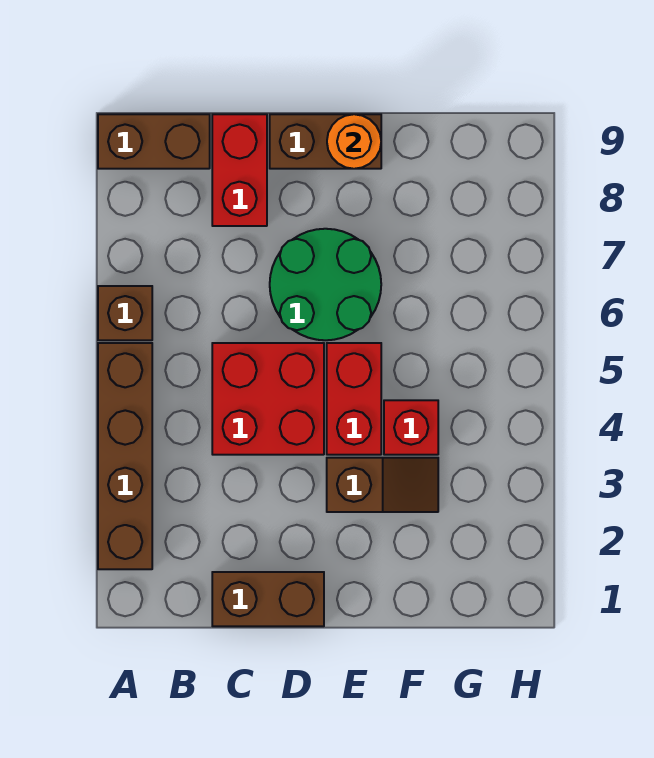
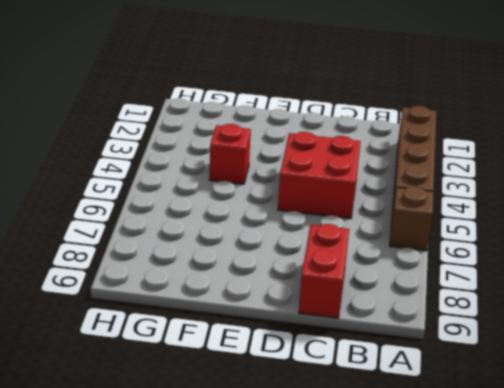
none -> brown 1x2 brick [98,114,210,169]
none -> brown 1x2 brick [212,572,324,626]
none -> green 2x2 round brick [270,229,381,340]

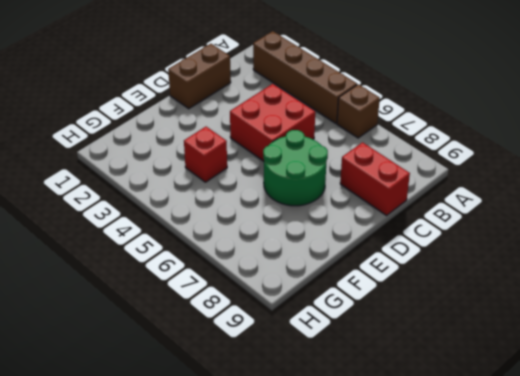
none -> brown 1x2 brick [98,114,210,169]
none -> brown 1x2 brick [270,114,381,169]
none -> brown 1x2 slope [327,458,438,512]

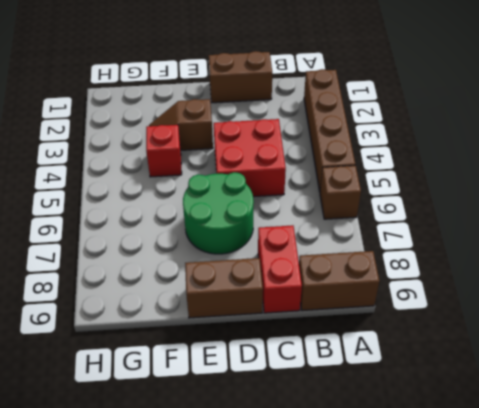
none -> red 1x2 brick [327,343,381,455]
none -> orange 1x1 round brick [327,114,381,169]

